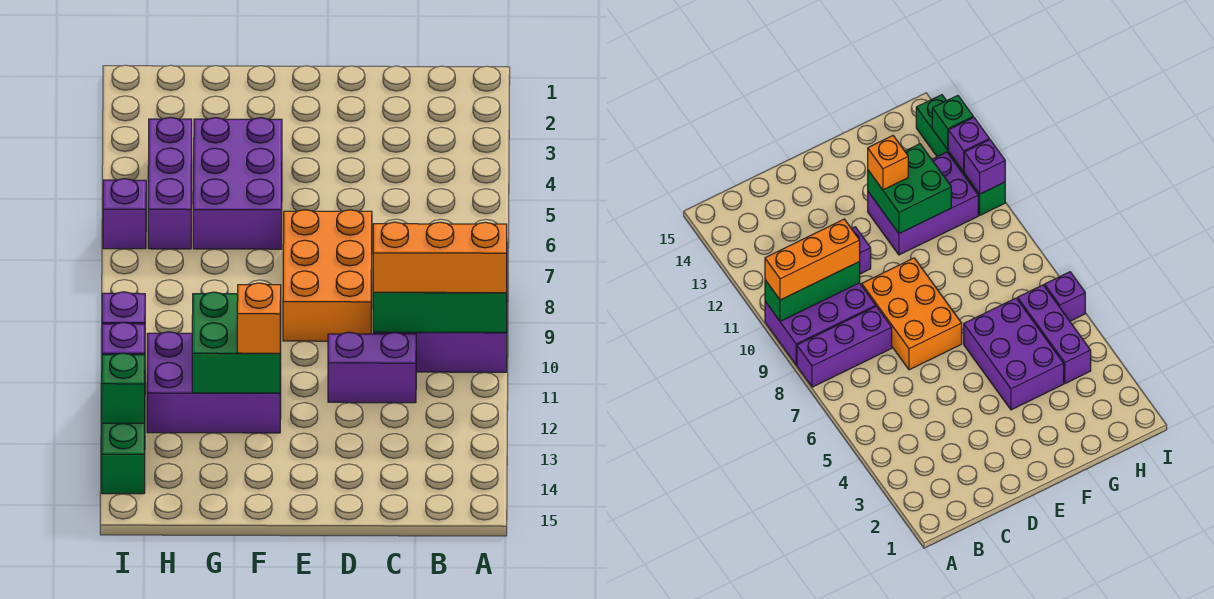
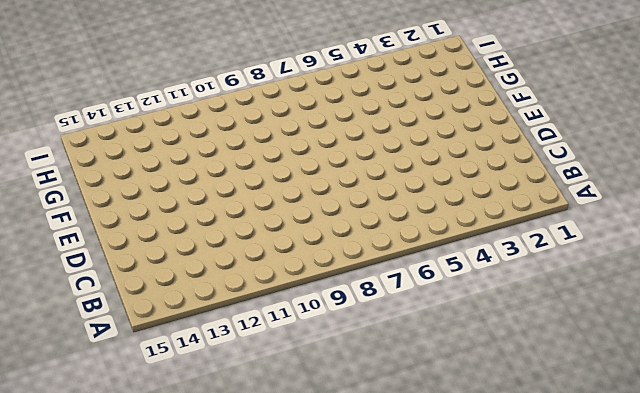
none -> purple 1x3 brick [797,306,892,387]
none -> purple 2x3 brick [373,332,507,372]
none -> purple 1x2 brick [328,332,416,403]

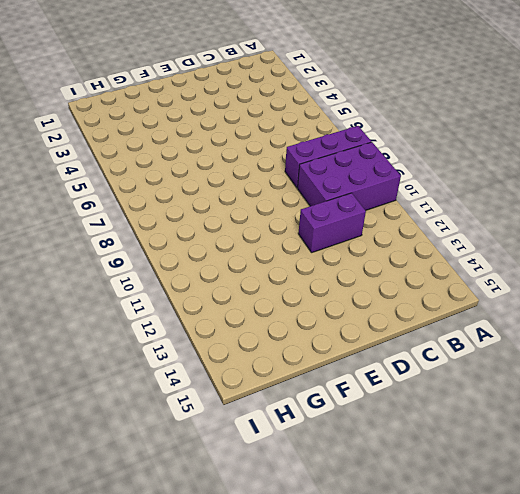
none -> orange 2x3 brick [283,210,372,341]
none -> purple 2x3 brick [193,118,282,249]
none -> purple 2x3 brick [147,332,281,433]

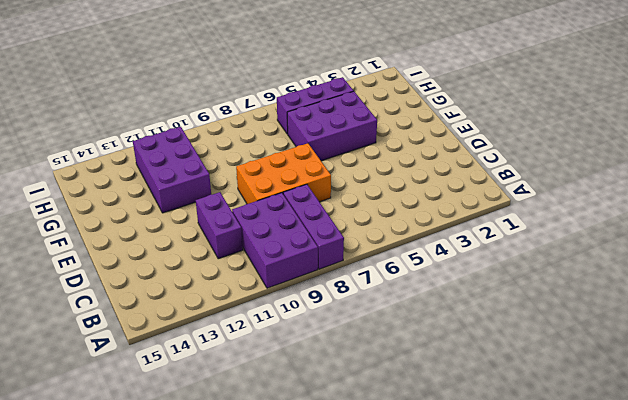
none -> purple 1x1 brick [103,179,146,249]
none -> green 1x4 brick [102,423,145,494]
none -> green 1x3 brick [373,292,507,332]

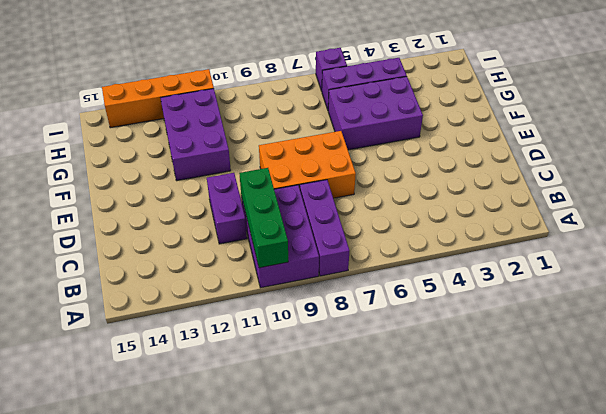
orange 1x4 brick [102,69,214,128] -> green 1x4 brick [102,423,145,494]
none -> green 2x2 brick [192,292,281,393]
none -> purple 1x1 brick [102,292,145,324]
none -> purple 1x1 brick [102,322,145,355]

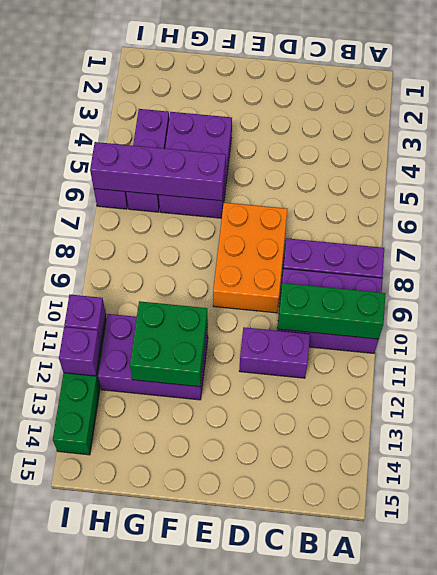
purple 1x4 brick [90,142,226,201] -> none
none -> green 1x1 brick [102,353,145,423]
none -> orange 1x3 brick [373,222,507,293]
none -> orange 1x1 brick [237,283,281,353]

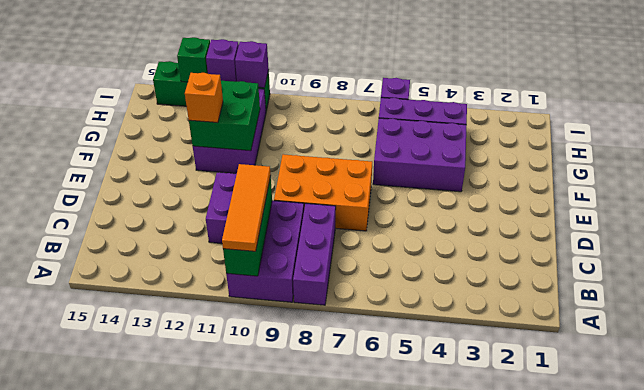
orange 1x3 tile [222,164,271,251] -> orange 1x3 brick [373,222,507,293]

